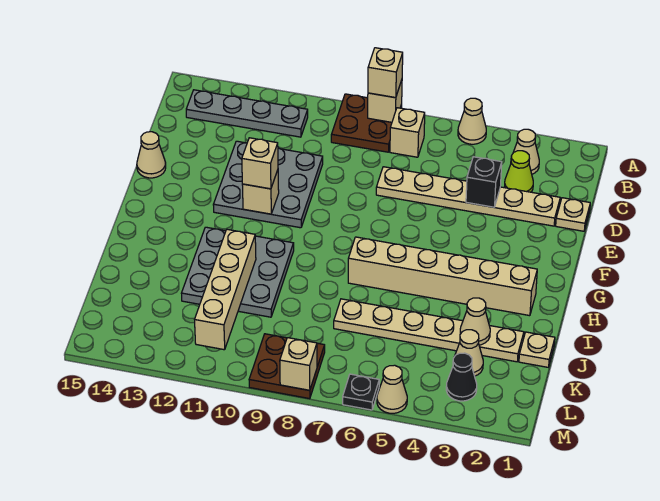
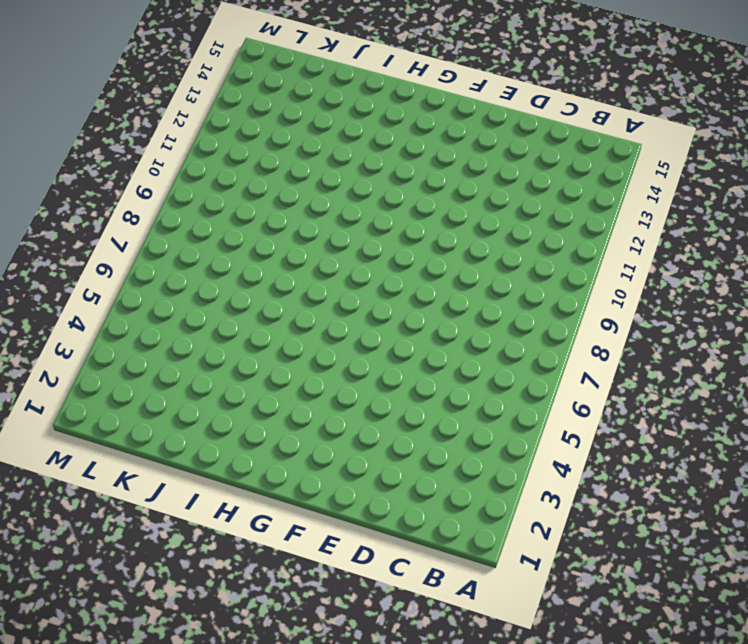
none -> tan 1x1 cone [458,98,486,144]
none -> brown 2x2 plate [331,94,402,152]
none -> tan 1x1 cone [513,129,539,174]

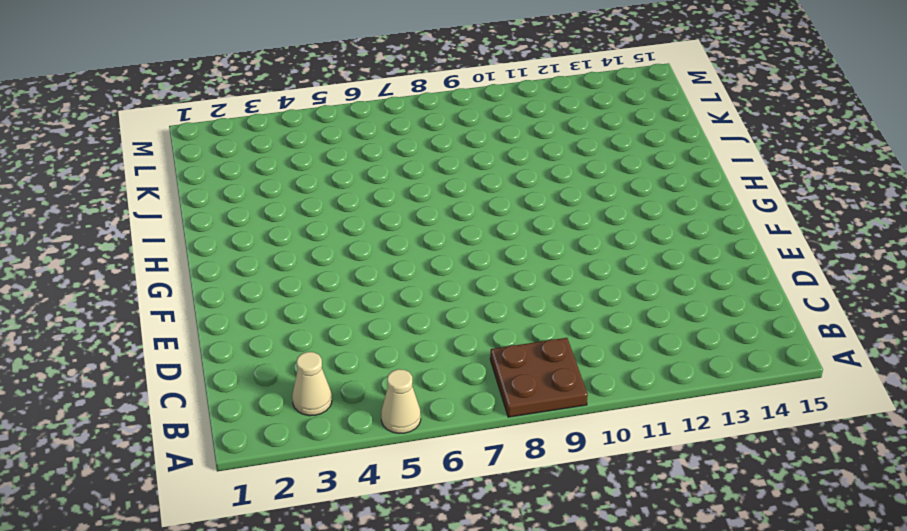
none -> tan 1x1 brick [390,108,425,157]
none -> grey 1x4 plate [186,90,308,137]
none -> lime 1x1 cone [505,151,533,192]

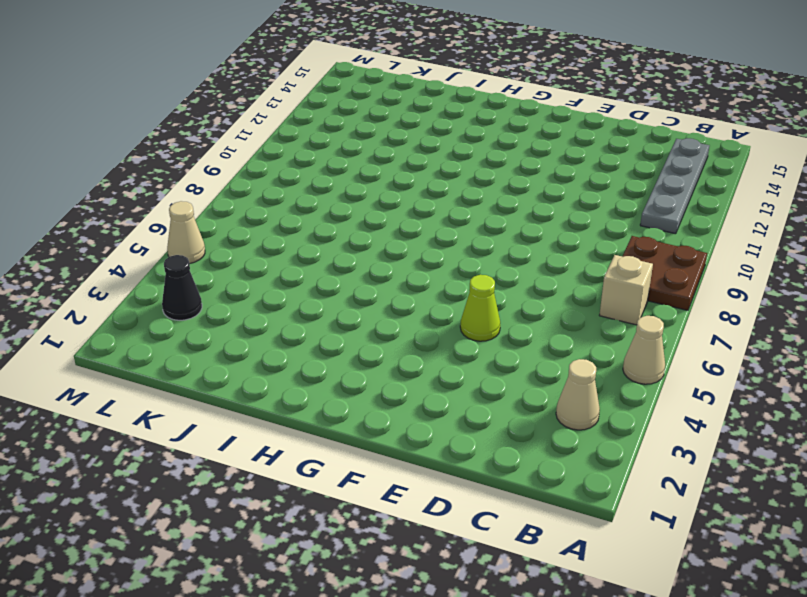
lime 1x1 cone [460,275,500,341] -> lime 1x1 cone moved to [505,151,533,192]
none -> tan 1x1 plate [556,198,590,231]
none -> tan 1x6 plate [376,167,560,226]
none -> grey 3x3 plate [213,141,323,228]

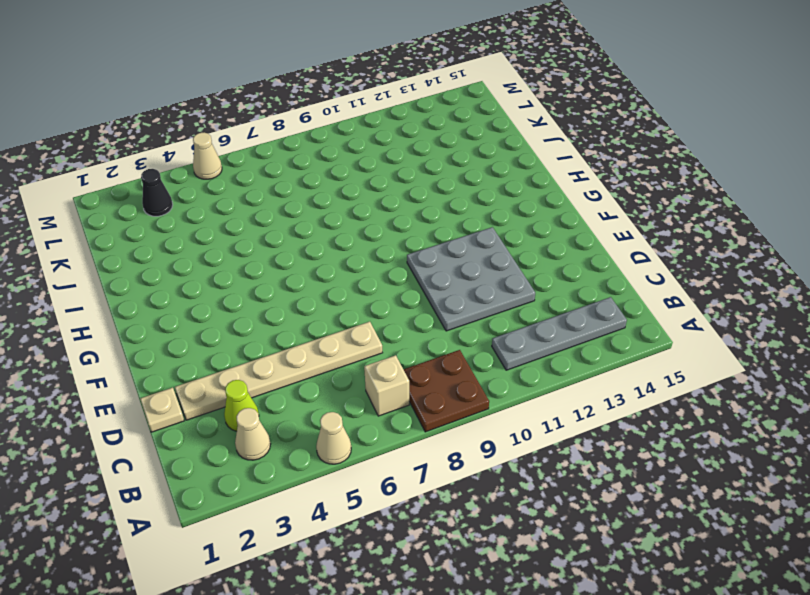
none -> tan 1x1 cone [137,132,166,178]
none -> tan 1x6 brick [348,237,537,316]
none -> grey 3x3 plate [181,227,294,317]

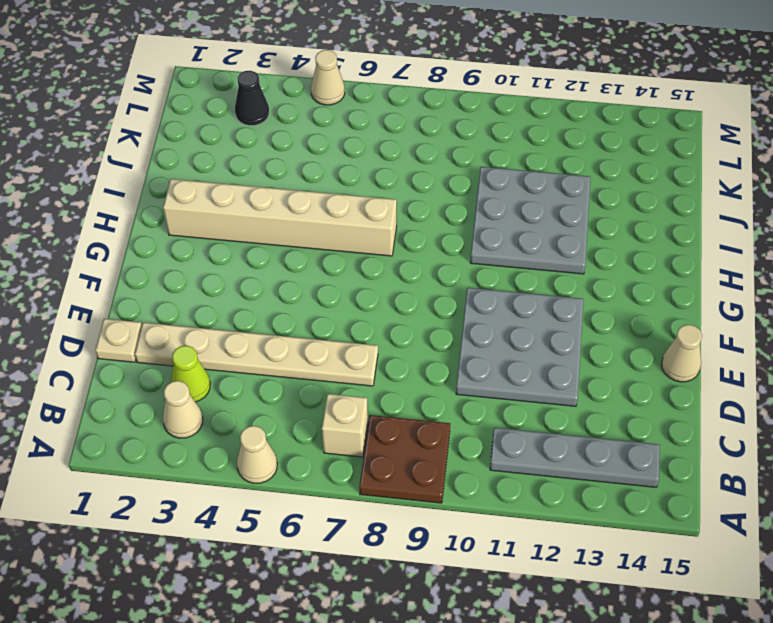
none -> tan 1x1 plate [519,332,555,367]
none -> tan 1x6 plate [334,299,524,362]
none -> tan 1x1 cone [455,330,483,376]

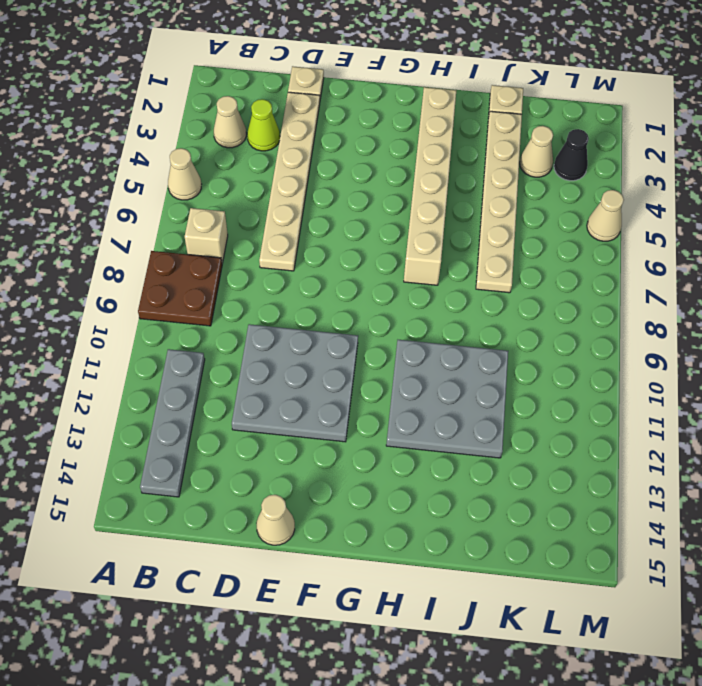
none -> brown 2x2 plate [249,334,325,399]
none -> black 1x1 plate [343,374,379,410]
none -> tan 1x1 brick [368,80,402,122]

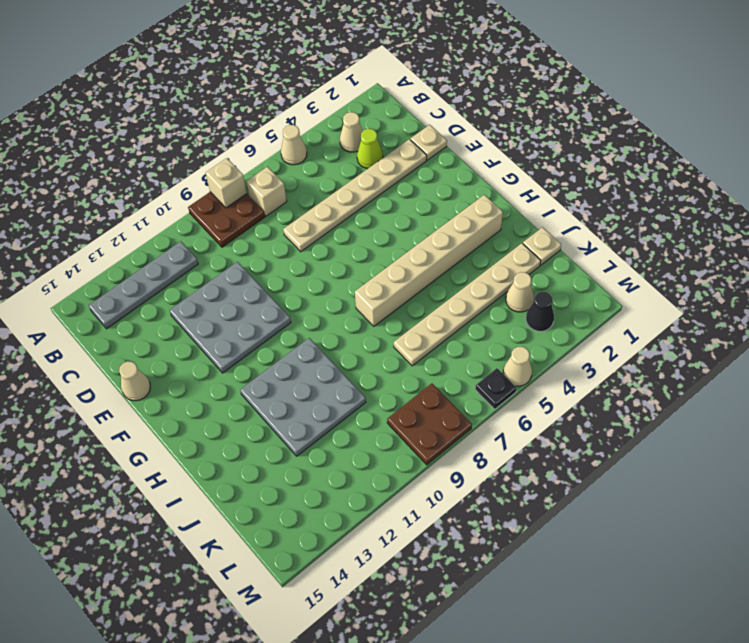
none -> black 1x1 brick [466,157,502,207]
none -> tan 1x1 brick [242,170,279,214]
none -> tan 1x4 brick [195,229,256,350]

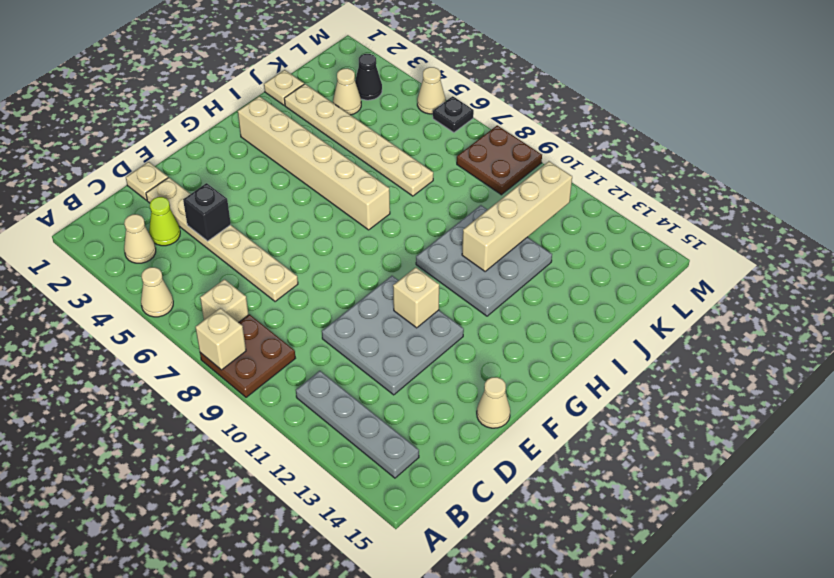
none -> tan 1x1 cone [460,298,490,345]
none -> tan 1x1 brick [280,338,317,390]
none -> tan 1x1 brick [368,48,403,98]

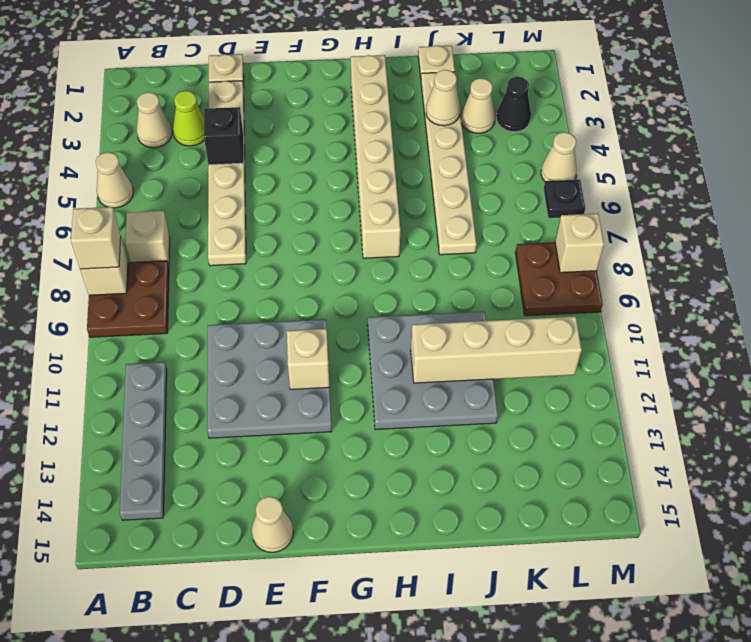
none -> tan 1x1 brick [242,138,278,189]

